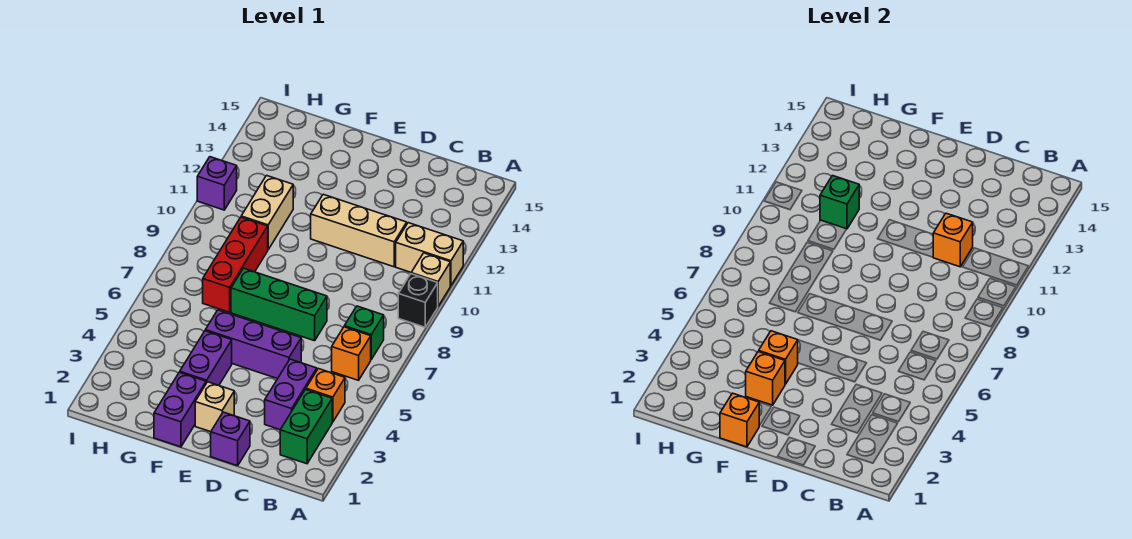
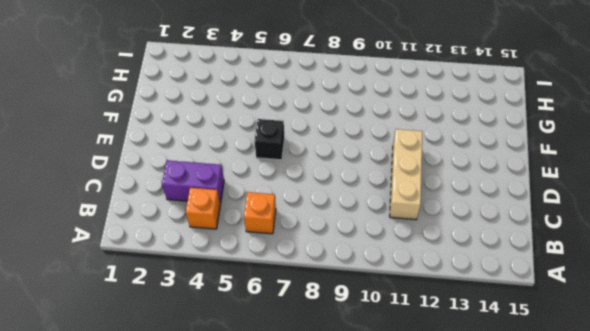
black 1x1 brick [254,119,285,160] -> black 1x1 brick moved to [398,274,438,327]
none -> tan 1x1 brick [411,253,450,306]
none -> tan 1x2 brick [396,223,463,286]
none -> green 1x2 brick [280,389,332,464]

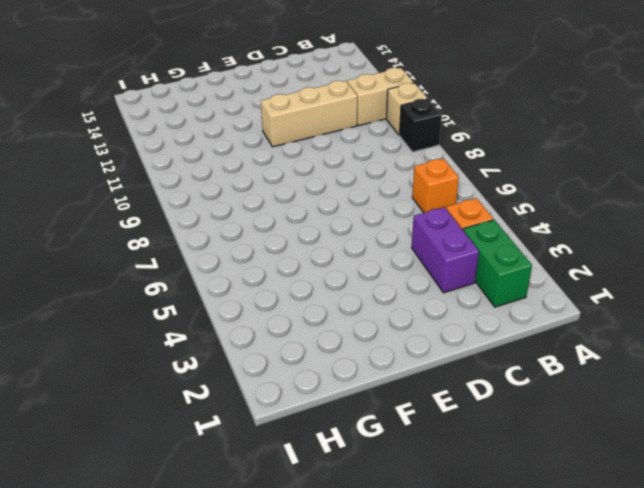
none -> green 1x1 brick [344,306,384,359]
none -> purple 1x1 brick [211,412,250,466]
none -> purple 1x3 brick [205,310,301,379]

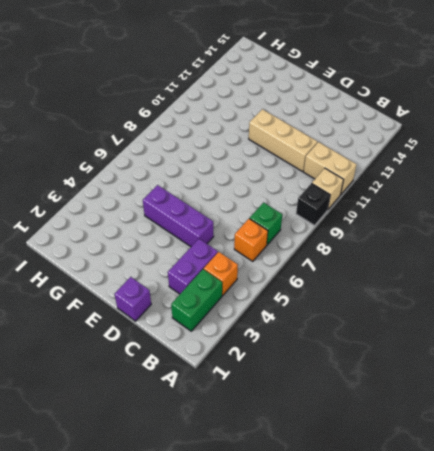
none -> green 1x3 brick [231,268,327,341]
none -> tan 1x1 brick [195,382,234,432]
none -> purple 1x2 brick [154,372,206,447]

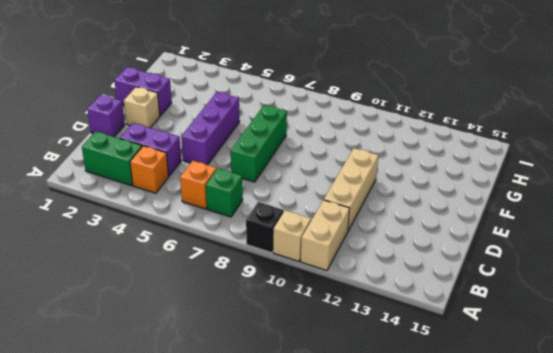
none -> purple 1x2 brick [180,331,232,385]
none -> red 1x3 brick [203,217,268,312]
none -> tan 1x2 brick [241,176,293,249]

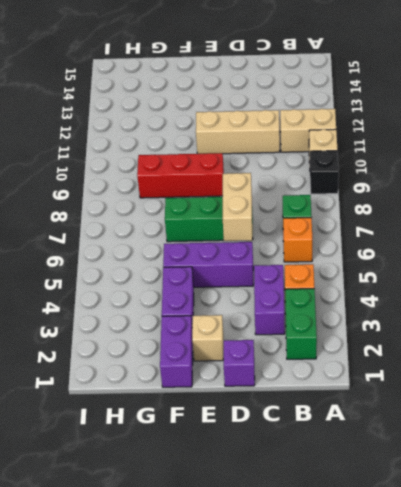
tan 1x2 brick [223,173,253,241] -> tan 1x2 brick moved to [241,176,293,249]
red 1x3 brick [137,153,224,198] -> red 1x3 brick turned to [203,217,268,312]
none -> purple 1x1 brick [197,157,237,210]
none -> orange 1x1 brick [933,213,973,267]
none -> orange 1x1 brick [720,393,759,447]

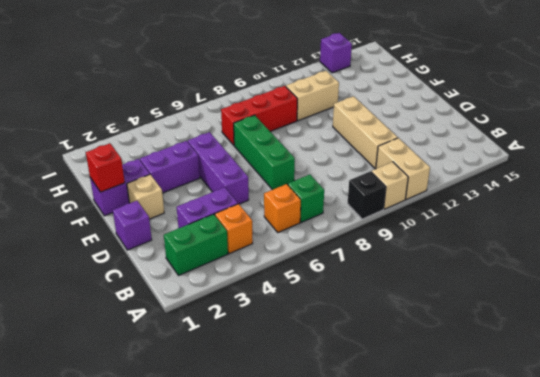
red 1x1 brick [86,143,125,192] -> orange 1x1 brick [720,393,759,447]
purple 1x1 brick [320,33,352,73] -> purple 1x1 brick moved to [197,157,237,210]
none -> orange 1x1 brick [933,213,973,267]
none -> orange 1x1 brick [746,352,785,405]
none -> orange 1x1 brick [759,331,798,384]

